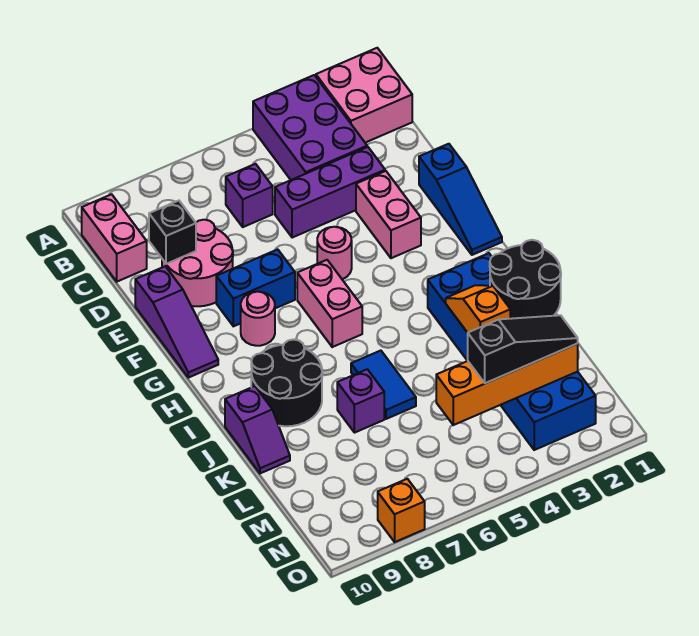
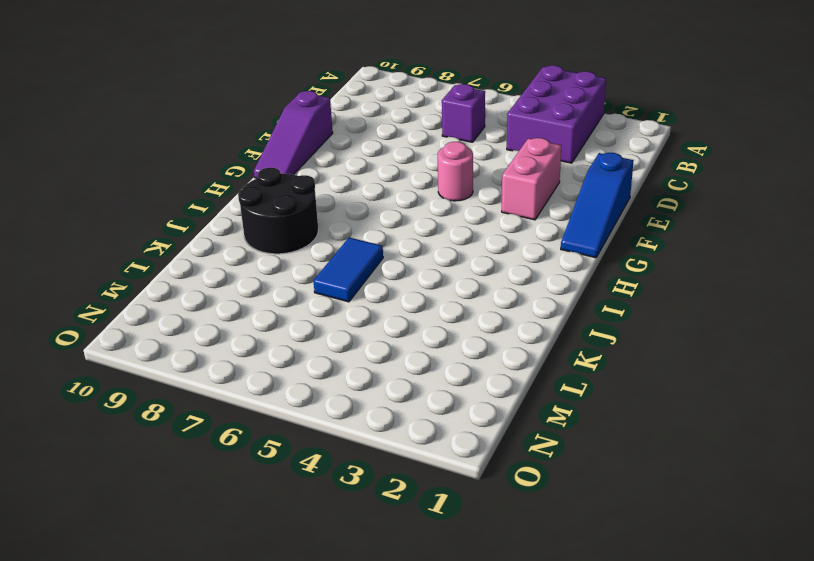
none -> pink 2x2 brick [316,48,412,143]
none -> pink 1x2 brick [82,194,147,282]
none -> purple 1x3 brick [275,147,385,238]

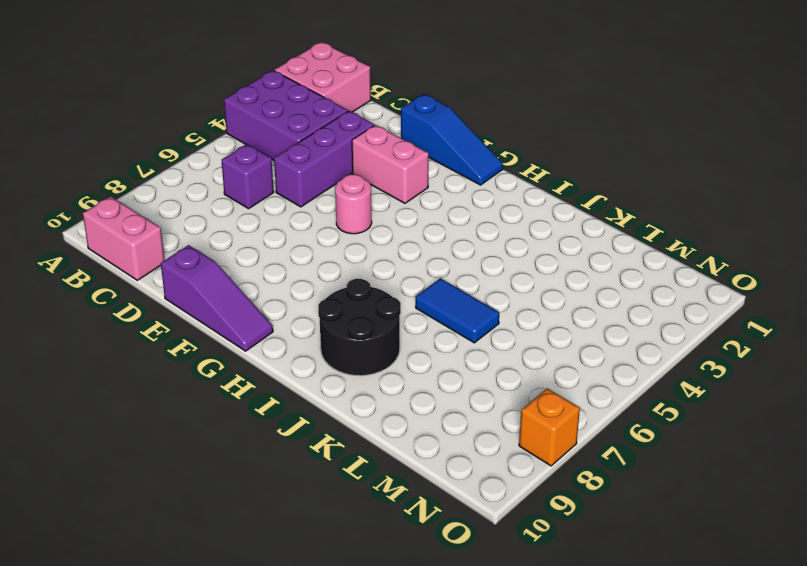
none -> pink 2x2 round brick [162,220,233,306]
none -> blue 1x2 brick [216,249,295,326]
none -> pink 1x2 brick [297,260,362,347]

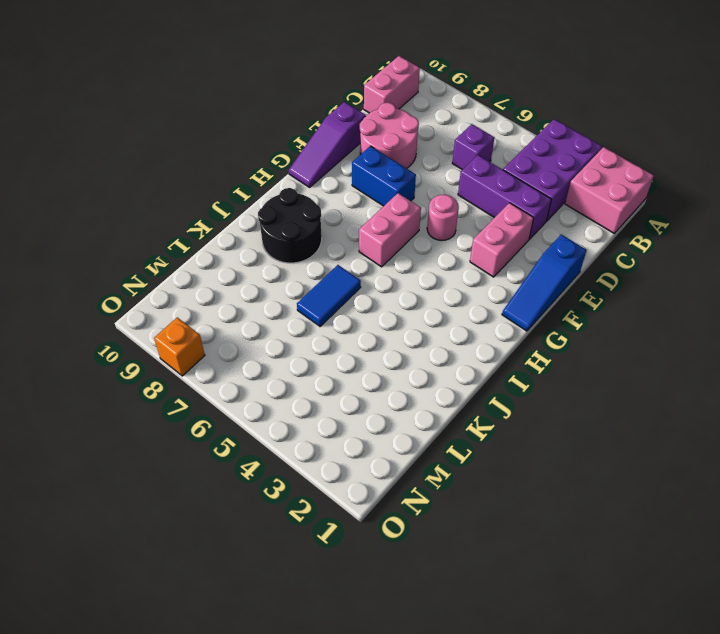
none -> pink 1x1 round brick [241,292,275,346]
none -> blue 2x6 brick [428,253,596,450]
none -> purple 1x2 slope [225,386,290,473]

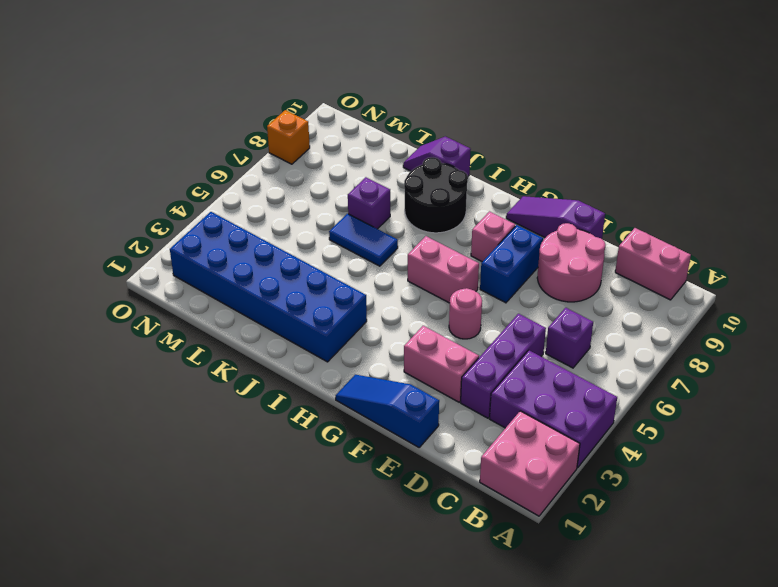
pink 1x1 brick [471,212,515,262] -> pink 1x1 round brick [241,292,275,346]
none -> black 1x1 brick [149,201,196,264]
none -> black 2x2 round brick [490,240,561,319]
none -> orange 1x2 slope [446,285,510,333]

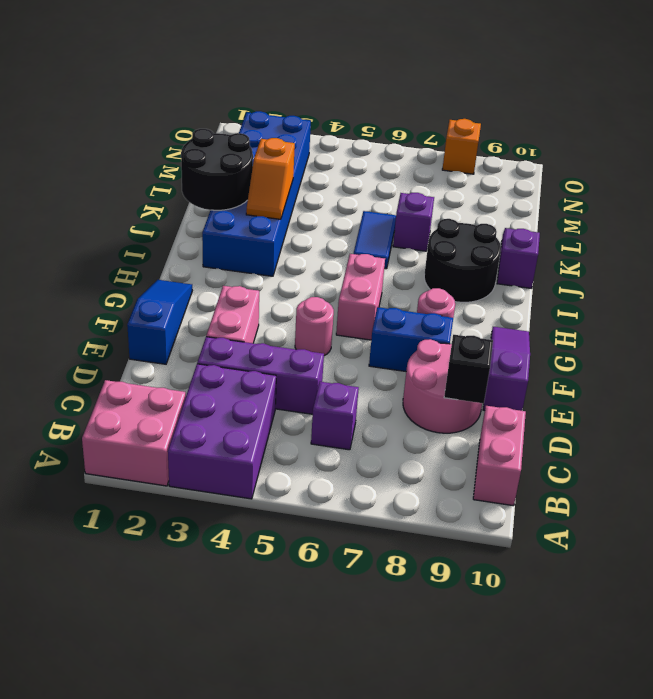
none -> orange 1x4 brick [436,344,578,425]
none -> black 1x3 slope [468,315,578,383]

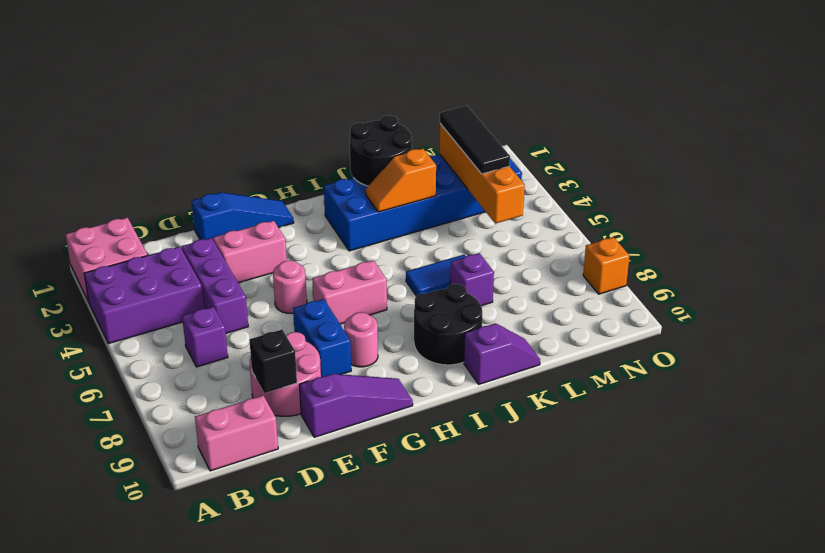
black 1x3 tile [440,106,510,174] -> black 1x3 slope [468,315,578,383]

